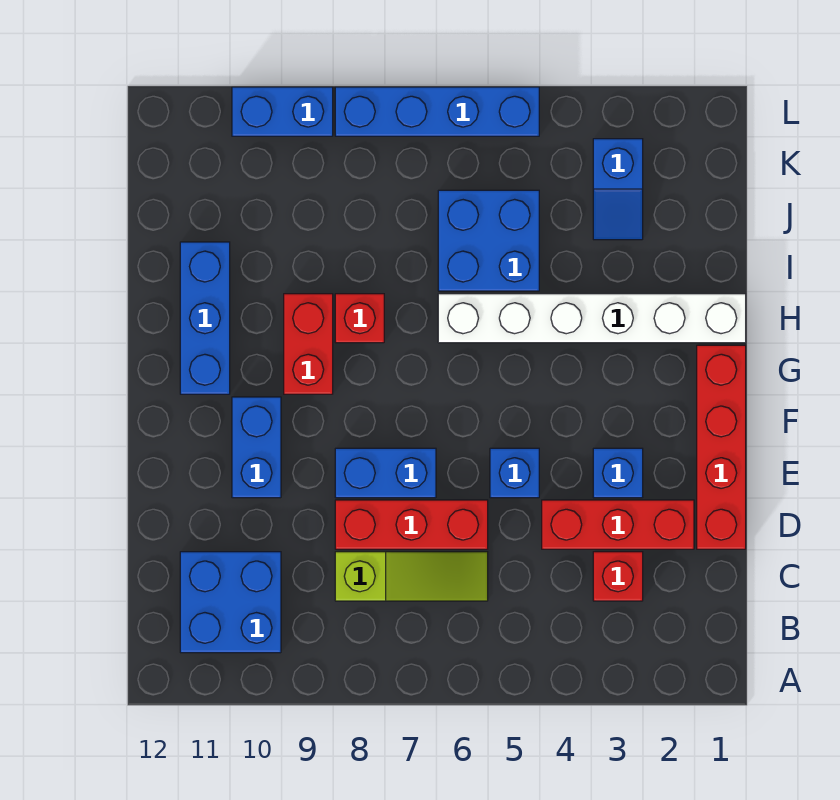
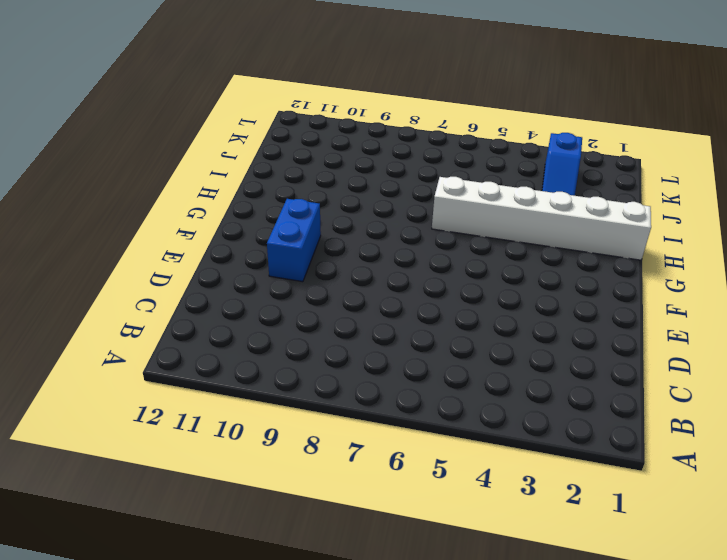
none -> blue 2x2 brick [180,552,281,653]
none -> red 1x1 brick [593,552,643,601]
none -> lime 1x3 slope [335,552,488,601]

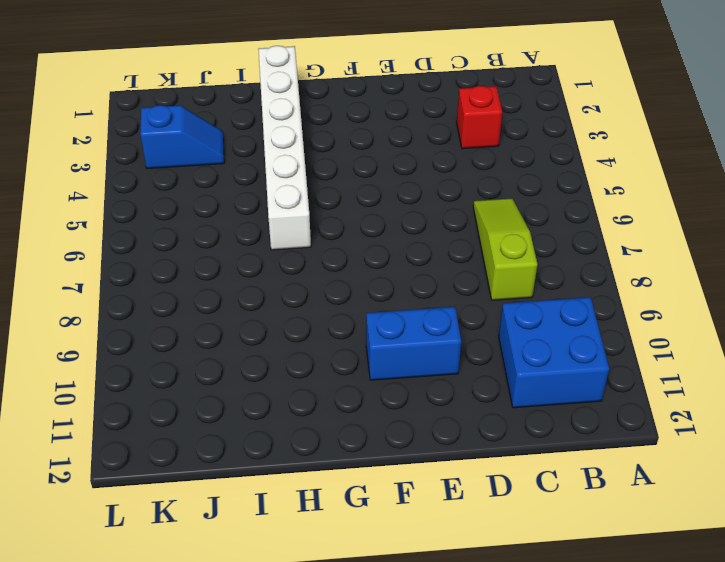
none -> red 1x4 brick [697,345,746,549]
none -> red 1x3 brick [542,500,694,549]
none -> red 1x3 brick [335,500,488,549]

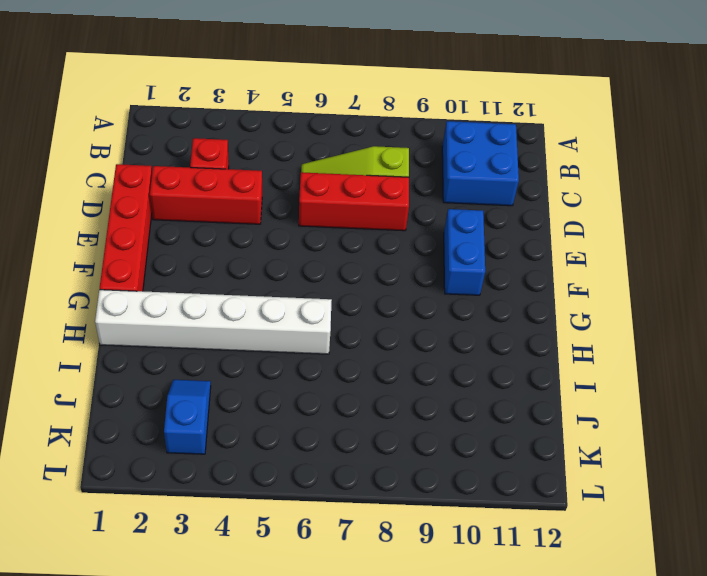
none -> blue 1x1 brick [593,448,643,498]
none -> blue 1x1 brick [490,448,539,498]
none -> blue 1x2 brick [335,448,436,498]

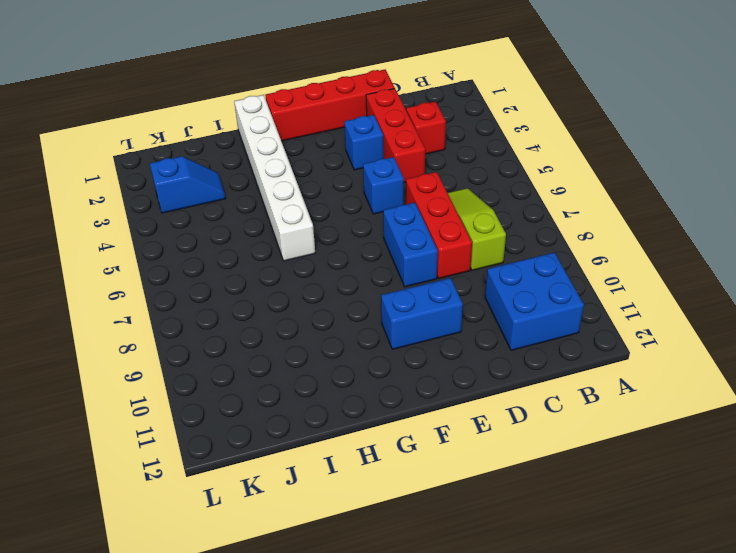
none -> red 1x2 brick [284,294,333,394]
none -> blue 1x3 brick [180,242,230,394]
none -> red 1x1 brick [335,294,384,343]

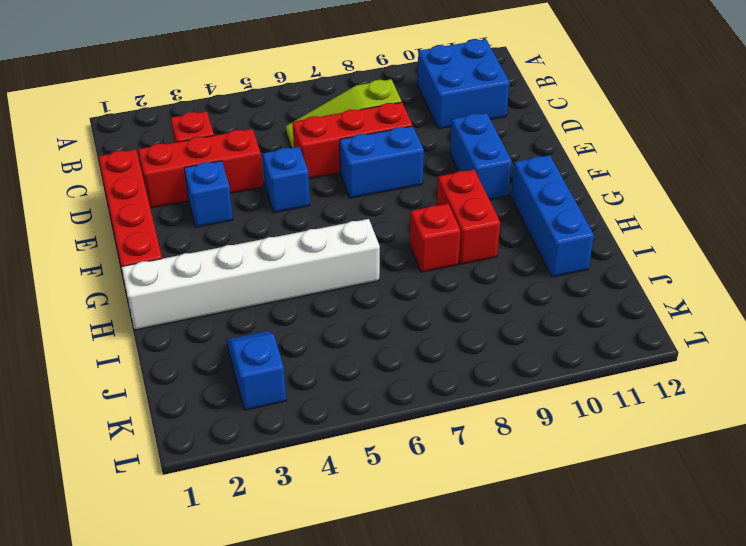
none -> blue 2x2 brick [438,190,539,291]
none -> blue 1x4 brick [335,87,539,136]
none -> blue 1x2 brick [232,87,333,136]

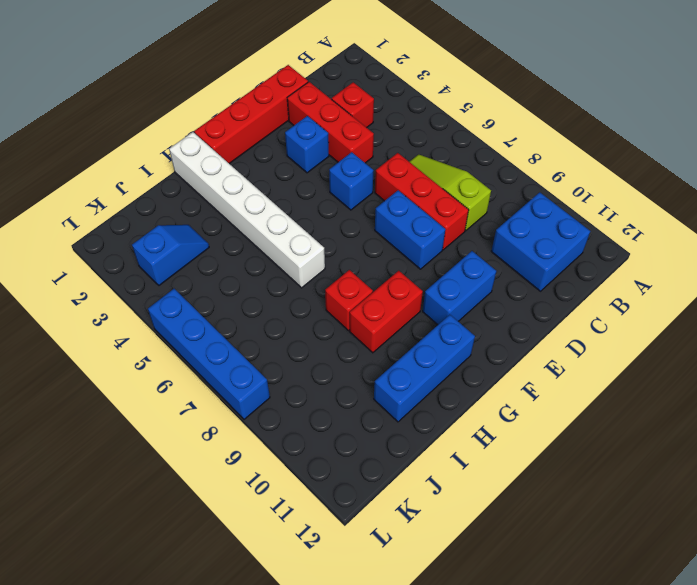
none -> blue 2x2 brick [438,190,539,291]
none -> blue 1x2 brick [232,87,333,136]

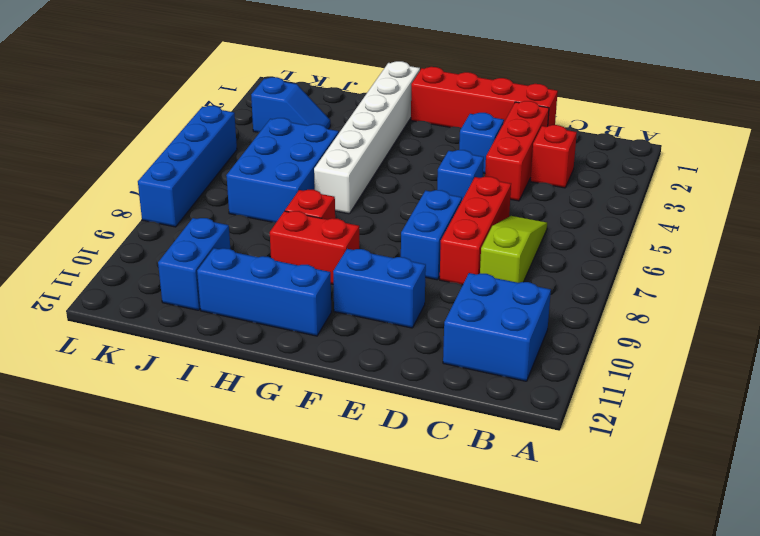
blue 2x3 brick [226,118,339,222] -> blue 2x2 brick [438,190,539,291]
blue 1x2 brick [158,218,230,310] -> blue 1x2 brick moved to [232,87,333,136]

